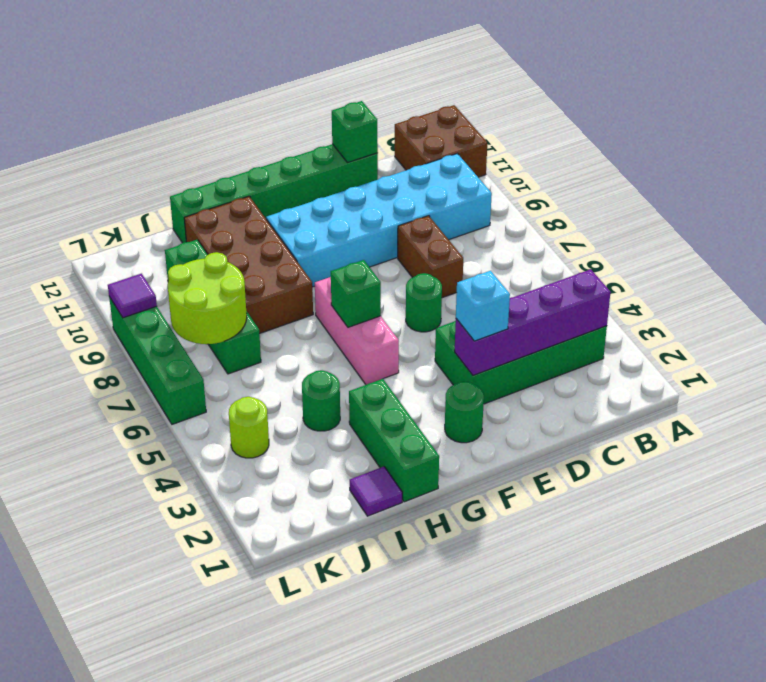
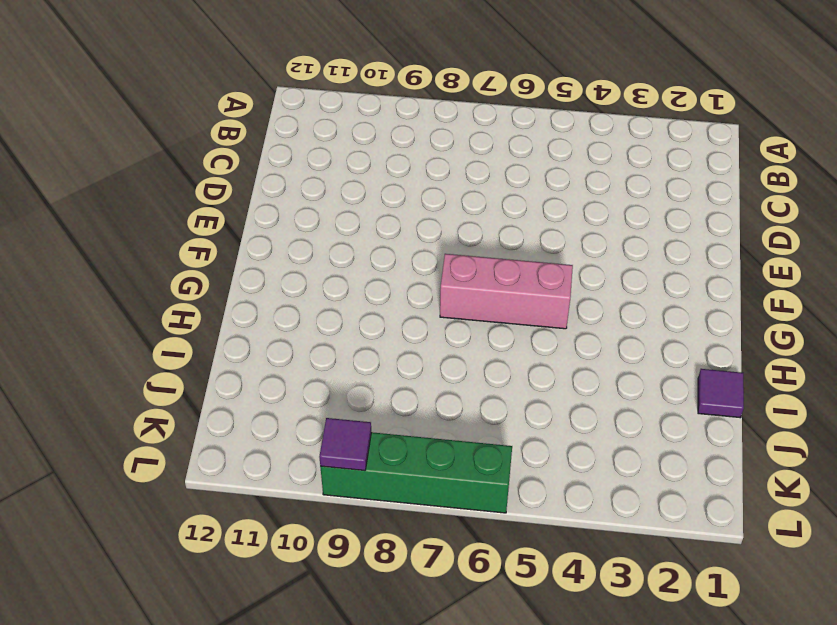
none -> brown 2x2 brick [395,105,487,177]
none -> green 2x4 brick [435,321,607,404]
none -> cyan 2x6 brick [266,154,492,287]

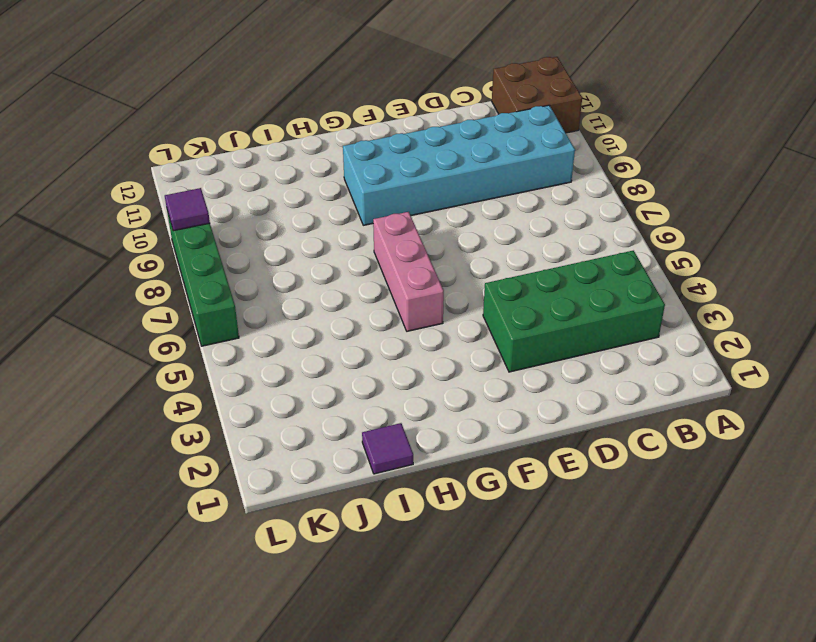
none -> brown 1x2 brick [398,216,463,298]
none -> green 1x6 brick [170,144,378,243]
none -> green 1x1 round brick [406,273,442,332]

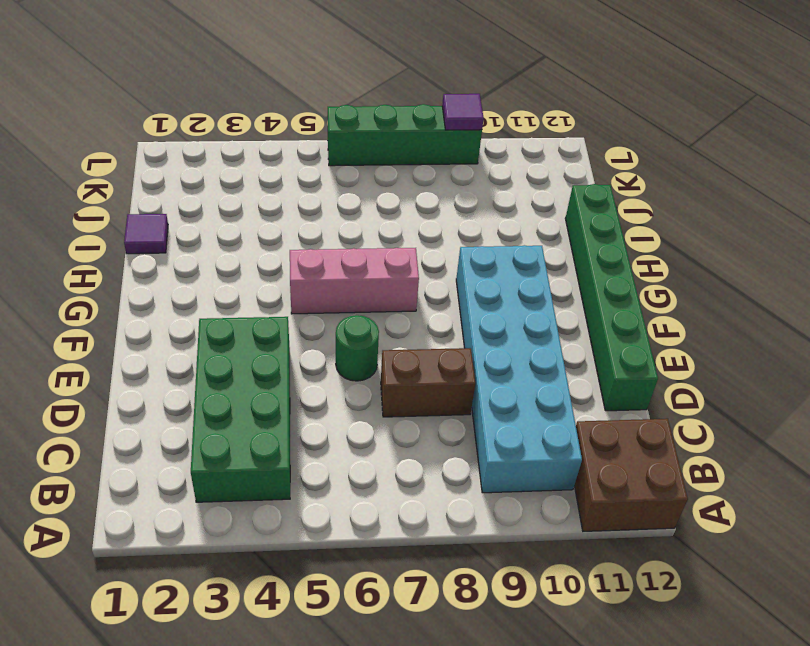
none -> green 1x1 round brick [445,382,484,443]
none -> green 1x3 brick [349,379,439,502]
none -> brown 2x4 brick [184,196,313,334]

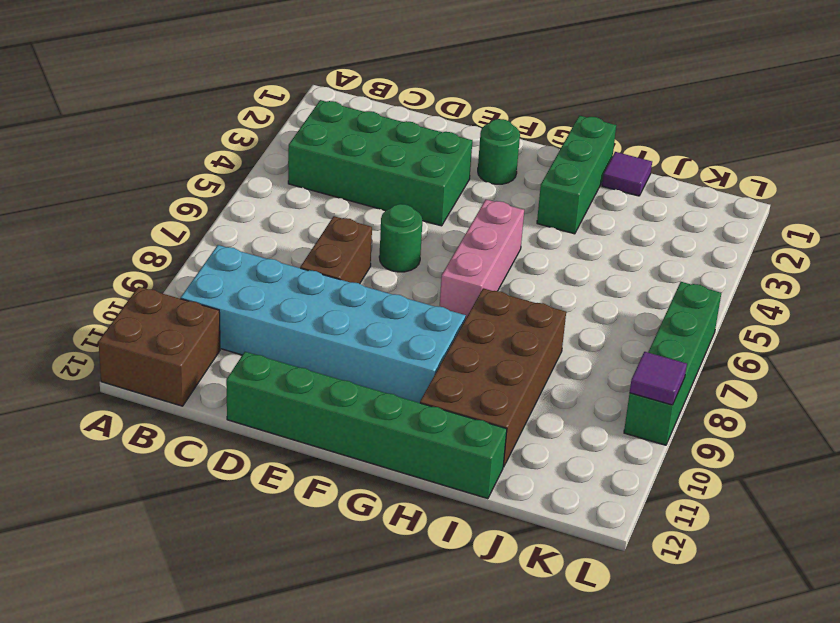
none -> green 1x1 round brick [302,370,340,431]
none -> green 1x4 brick [165,240,261,374]
none -> lime 1x1 round brick [229,397,269,458]

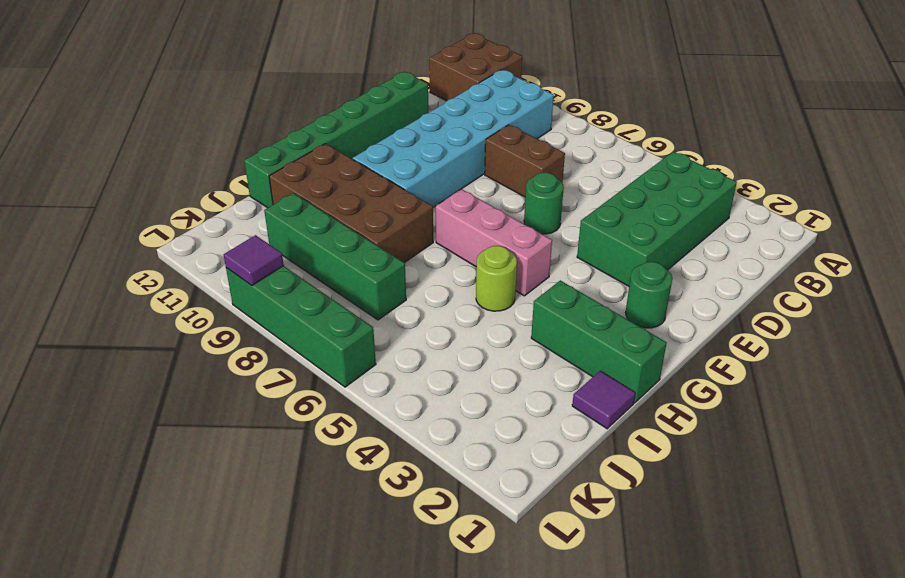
lime 1x1 round brick [476,246,517,311] -> lime 1x1 round brick moved to [229,397,269,458]
none -> green 1x1 round brick [302,370,340,431]
none -> purple 1x4 brick [455,269,611,375]
none -> green 1x1 brick [332,101,378,163]

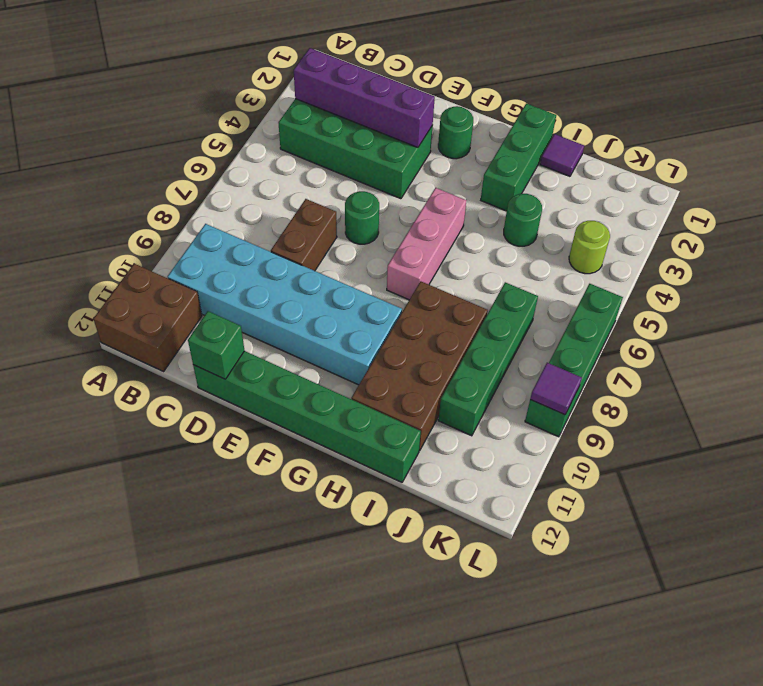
none -> green 1x1 brick [331,260,381,327]
none -> lime 2x2 round brick [168,252,247,344]
none -> cyan 1x1 brick [456,271,510,341]

